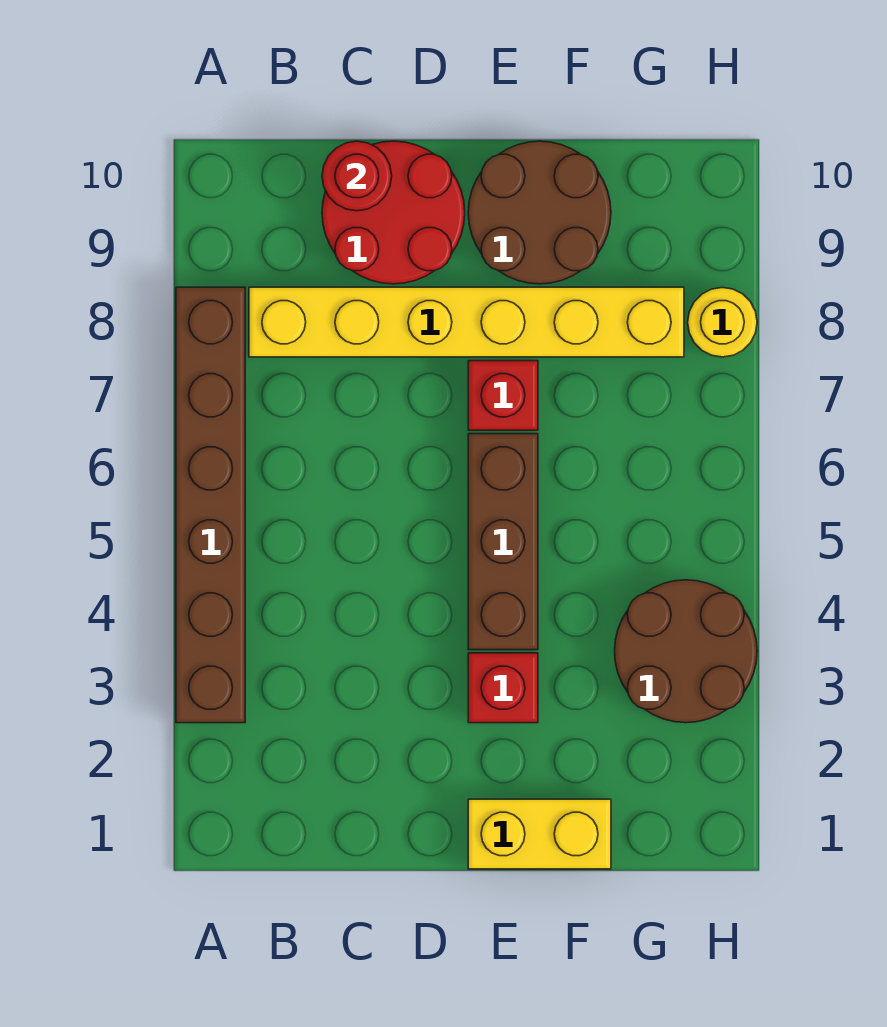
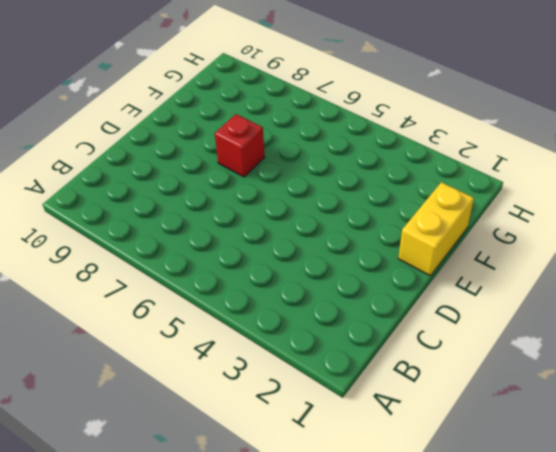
none -> brown 1x6 brick [176,287,245,723]
none -> yellow 1x6 brick [249,287,684,357]

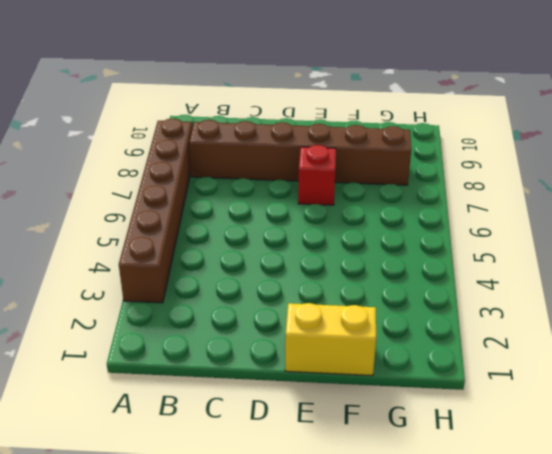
brown 1x6 brick [189,120,411,185] -> yellow 1x6 brick [249,287,684,357]
none -> red 2x2 round brick [322,141,465,284]
none -> red 1x1 brick [468,653,538,723]

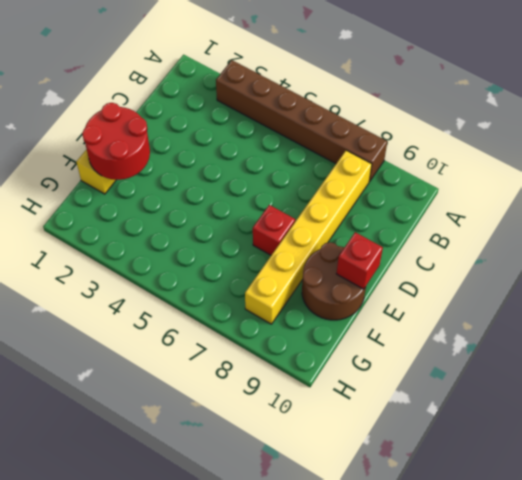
red 2x2 round brick [82,103,150,180] -> red 2x2 round brick moved to [322,141,465,284]
red 1x1 brick [337,232,383,289] -> red 1x1 brick moved to [468,653,538,723]
none -> brown 1x3 brick [468,434,538,650]
none -> brown 2x2 round brick [615,580,757,723]

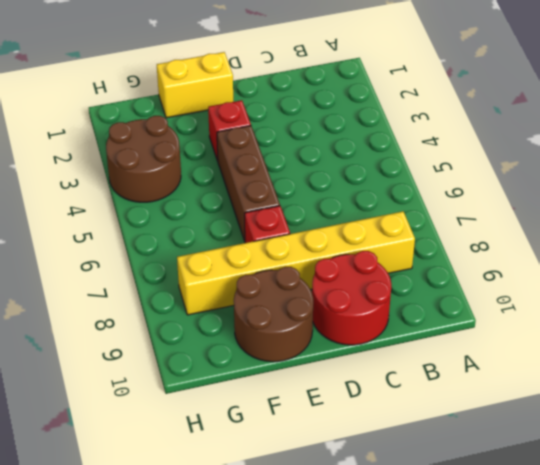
none -> brown 1x6 brick [176,287,245,723]
none -> yellow 1x1 round brick [688,288,757,357]

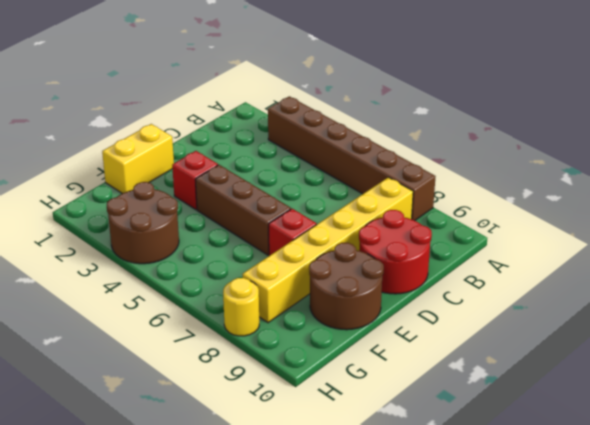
none -> red 1x1 round brick [322,141,392,211]

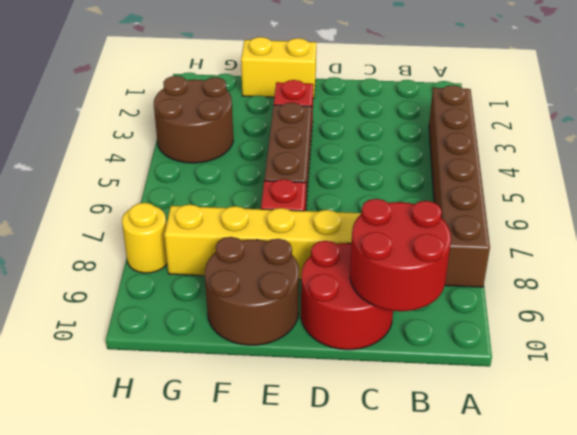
red 2x2 round brick [350,199,451,311] -> red 1x1 round brick [322,141,392,211]

